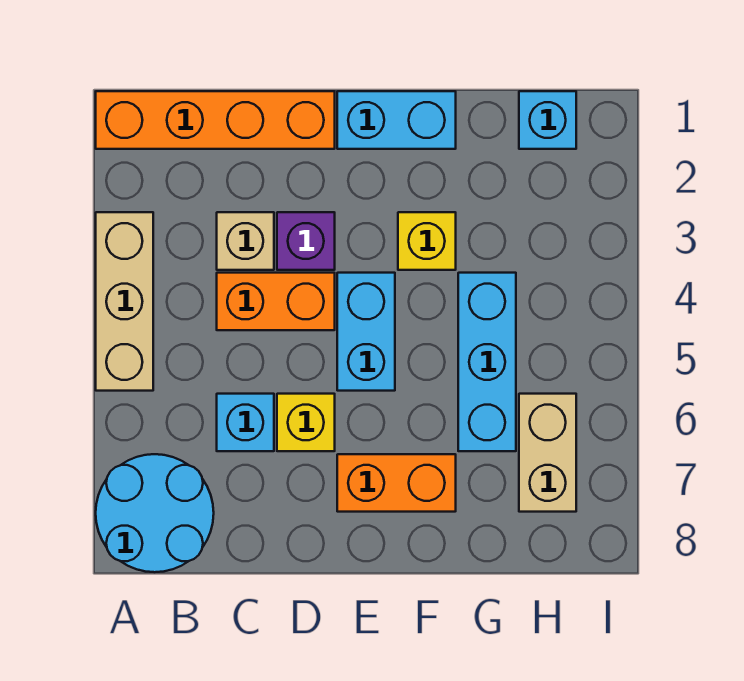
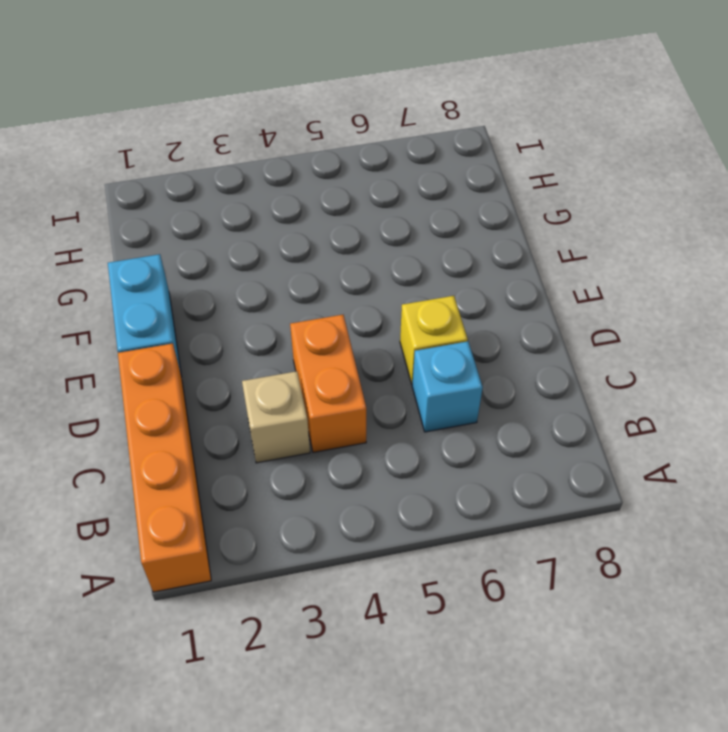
none -> tan 1x3 brick [96,212,153,391]
none -> cyan 2x2 round brick [96,454,214,572]
none -> purple 1x1 brick [277,212,335,270]

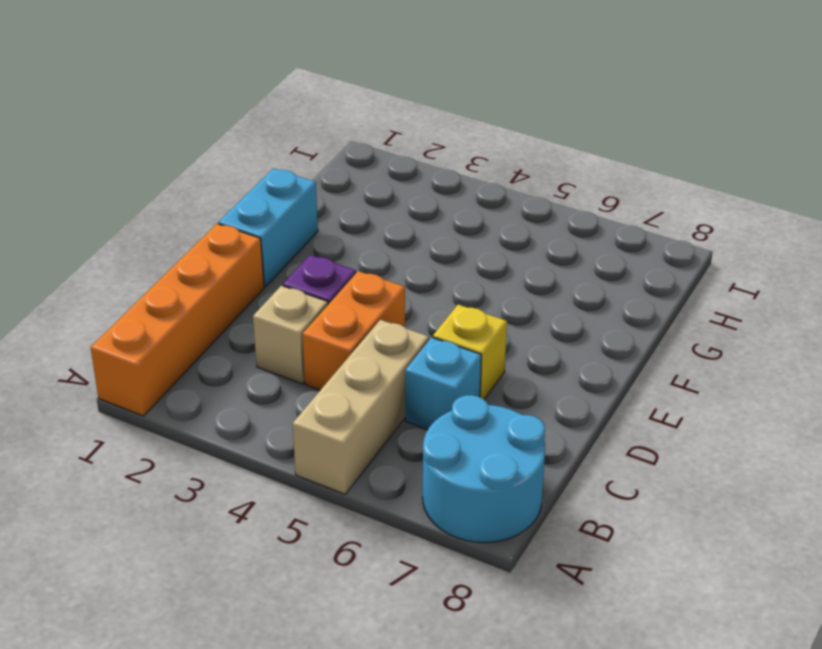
tan 1x3 brick [293,320,429,494] -> tan 1x3 brick turned to [96,212,153,391]
none -> cyan 1x2 brick [337,273,395,391]
none -> orange 1x2 brick [337,454,456,512]
none -> yellow 1x1 brick [398,212,456,270]

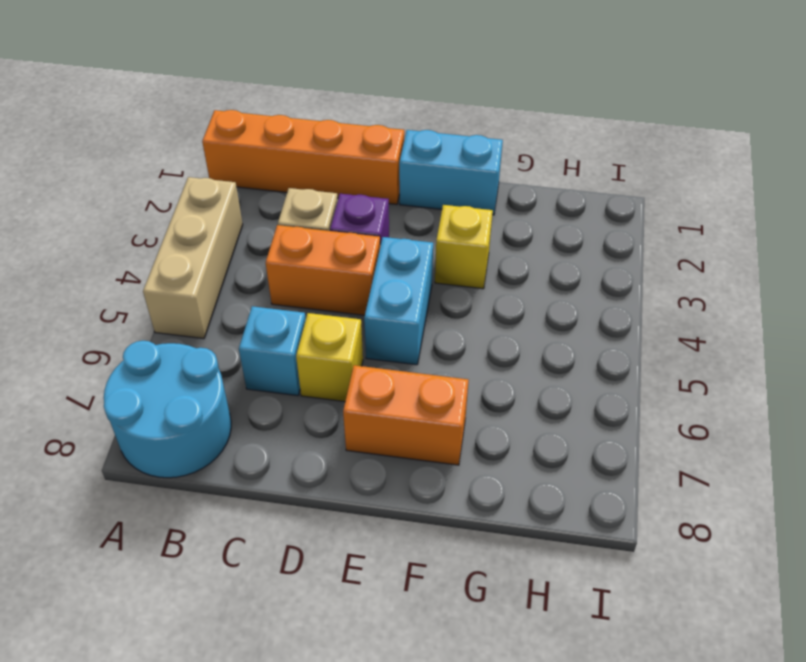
none -> cyan 1x3 brick [458,273,516,451]
none -> cyan 1x1 brick [519,91,576,149]
none -> tan 1x2 brick [519,394,576,512]

